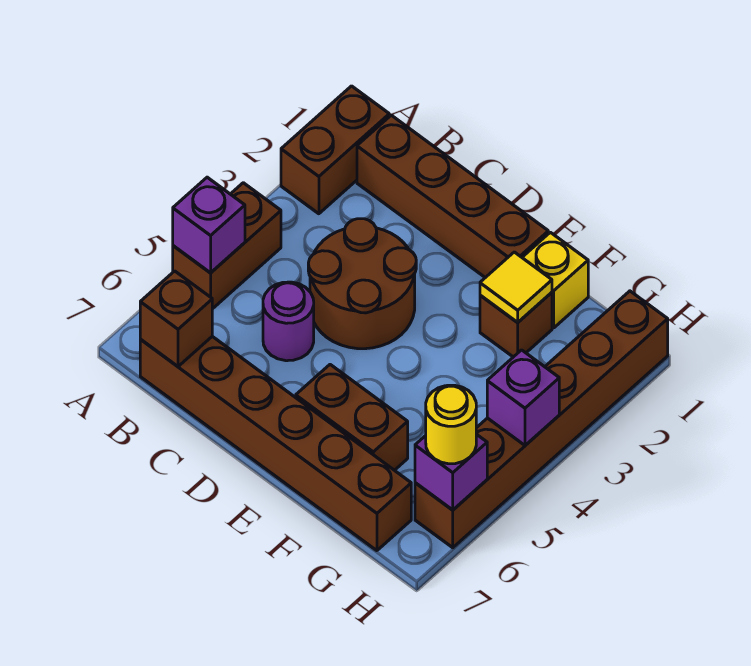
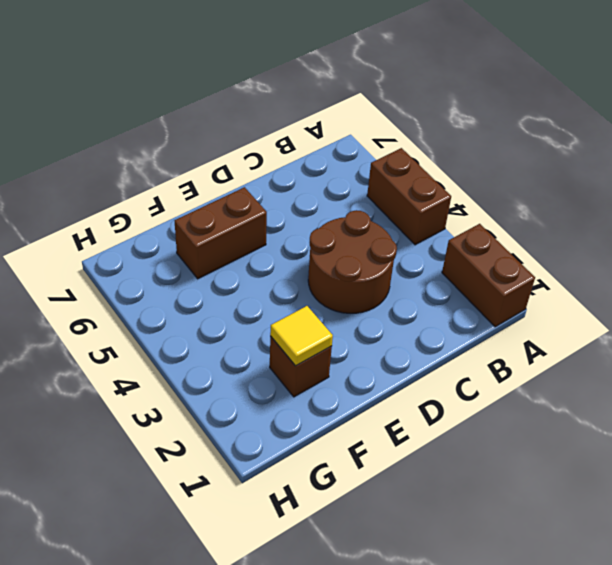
none -> brown 1x4 brick [357,115,548,278]
none -> brown 1x6 brick [140,336,411,551]
none -> purple 1x1 round brick [263,282,314,361]

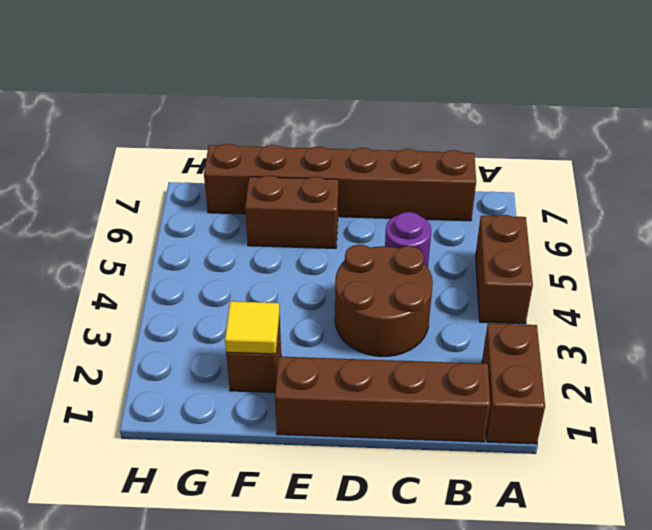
none -> yellow 1x1 brick [522,232,588,328]
none -> brown 1x6 brick [415,291,668,548]
none -> purple 1x1 brick [173,177,245,273]

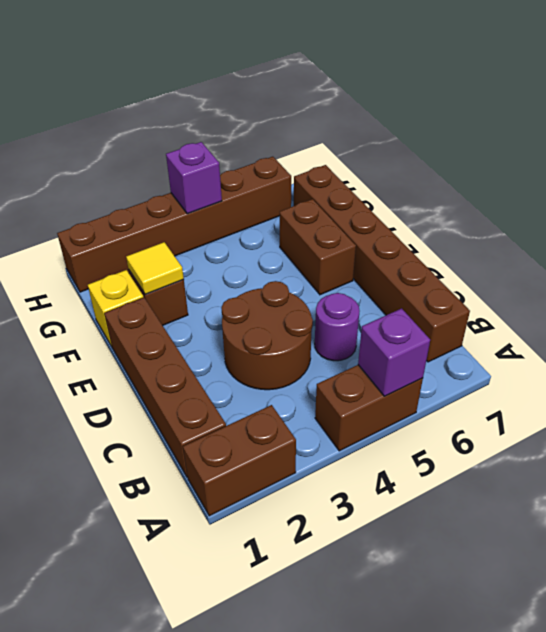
none -> brown 1x1 brick [140,271,212,366]
none -> purple 1x1 brick [415,434,487,510]
none -> yellow 1x1 round brick [426,385,476,464]

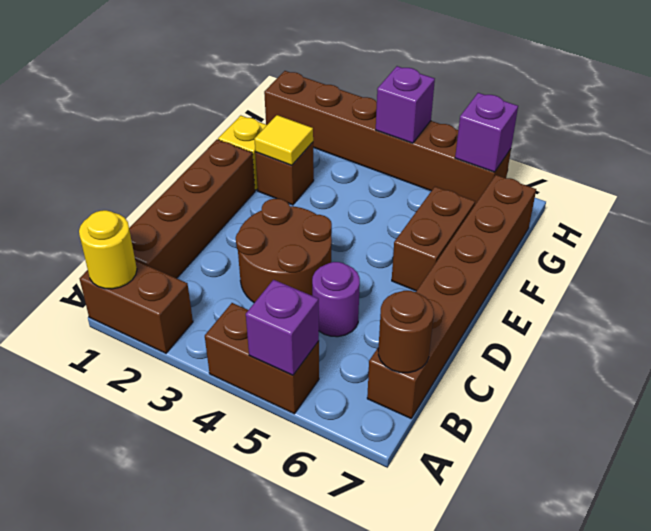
yellow 1x1 round brick [79,210,137,289] -> yellow 1x1 round brick moved to [426,385,476,464]
brown 1x1 round brick [378,291,434,373] -> brown 1x1 brick [140,271,212,366]

